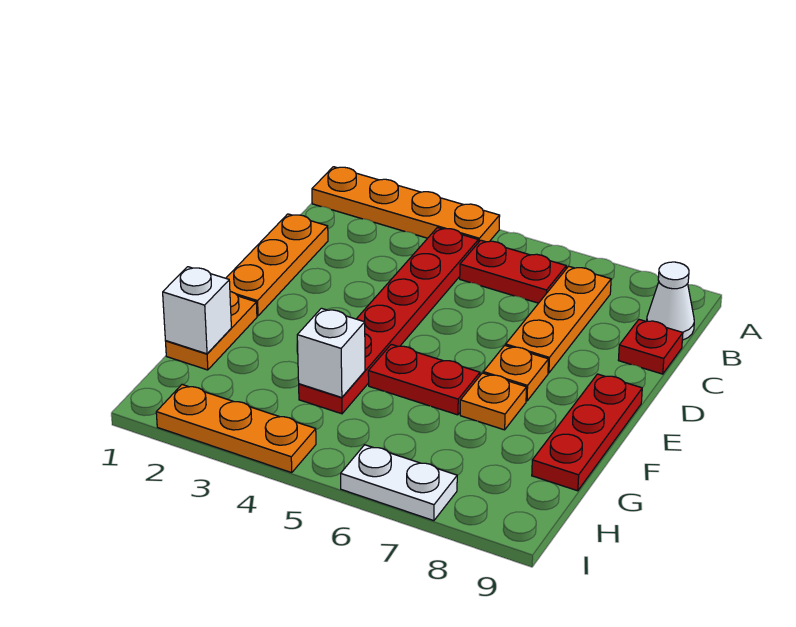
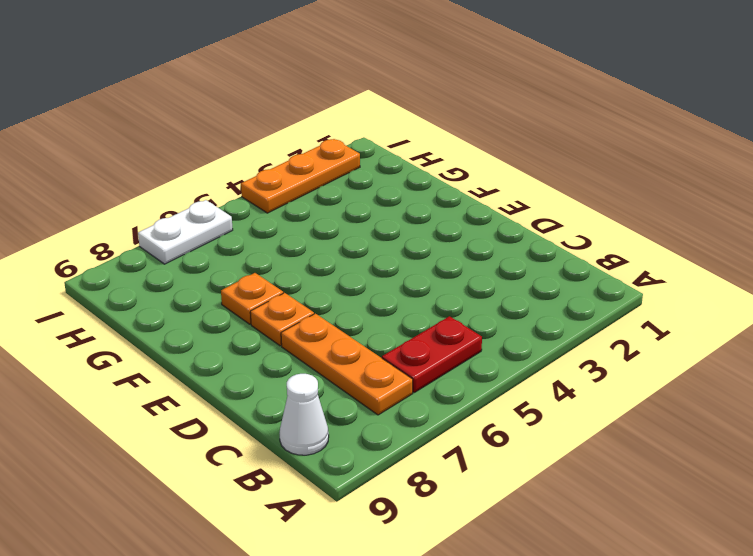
none -> orange 1x4 plate [312,167,500,242]
none -> red 1x6 plate [299,228,478,414]
none -> orange 1x3 plate [226,214,328,316]

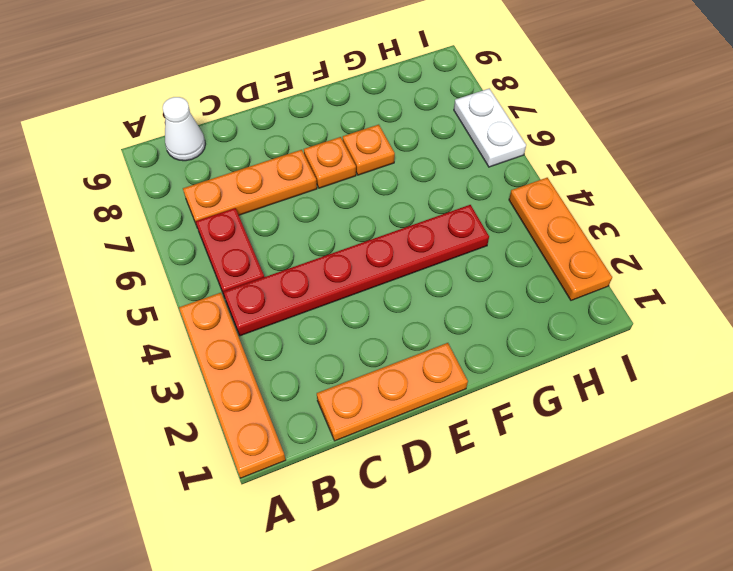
none -> red 1x1 plate [619,320,683,374]
none -> red 1x3 plate [532,374,642,491]
none -> orange 1x2 plate [166,291,257,370]

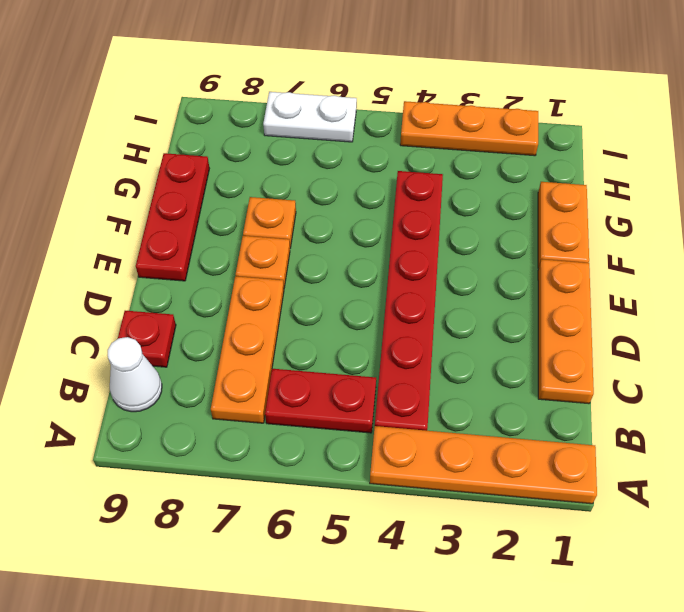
none -> red 1x2 plate [368,344,480,415]
none -> white 1x1 brick [163,267,231,354]
none -> white 1x1 brick [297,308,365,398]

